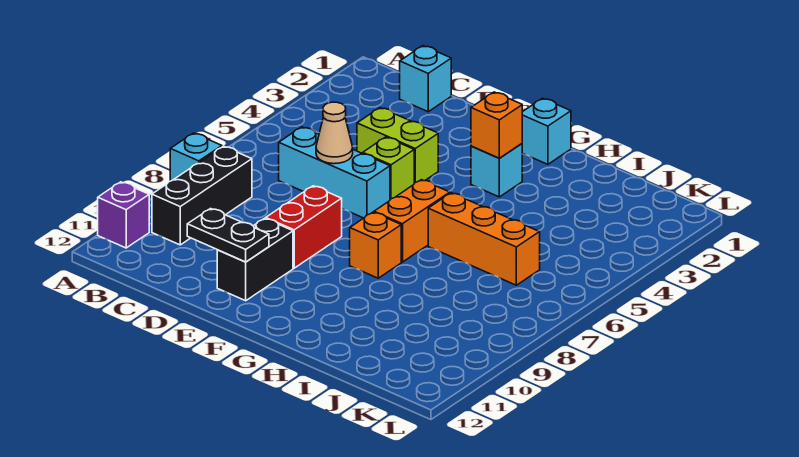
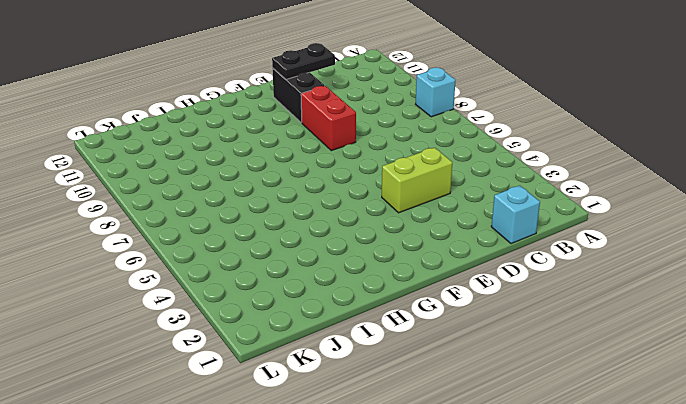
none -> purple 1x1 brick [98,182,149,248]
none -> black 1x3 brick [152,146,252,245]
none -> cyan 1x3 brick [279,127,390,218]

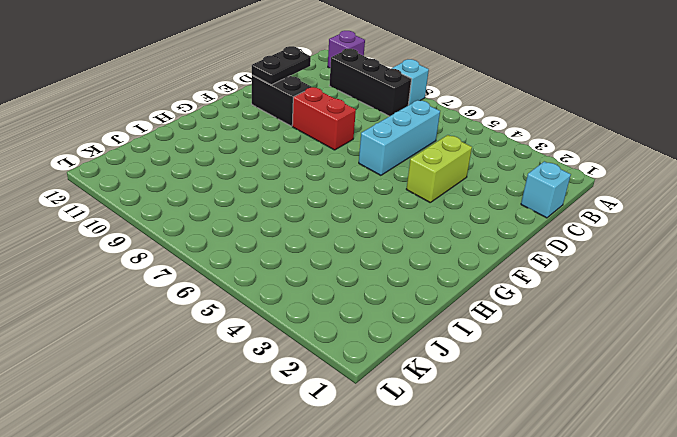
none -> lime 1x1 brick [363,137,414,199]
none -> cyan 1x1 brick [522,98,571,164]
none -> cyan 1x1 brick [471,144,522,197]

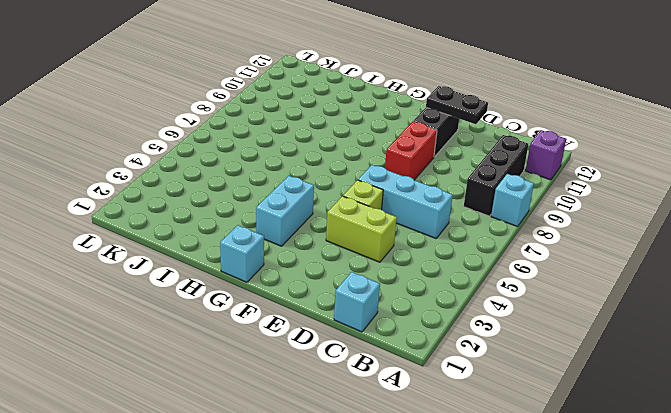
cyan 1x2 brick [256,176,314,246] -> cyan 1x1 brick [471,144,522,197]
none -> orange 1x2 brick [374,180,450,262]
none -> orange 1x1 brick [350,212,401,278]
none -> orange 1x3 brick [428,193,540,285]

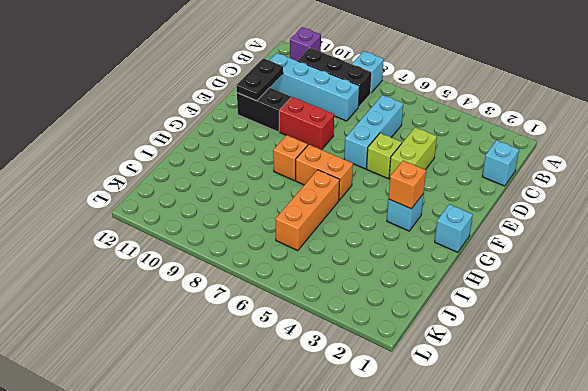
cyan 1x4 brick [270,53,359,121] -> none
none -> tan 1x1 cone [316,102,353,164]

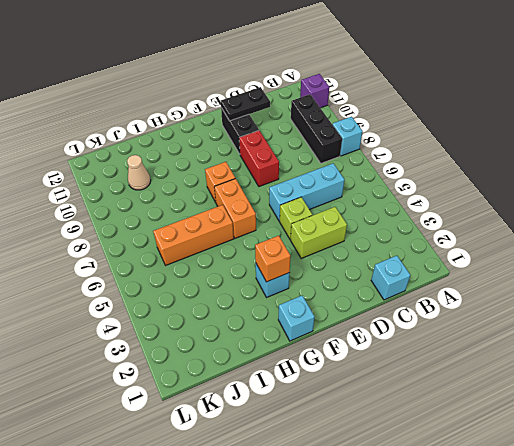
tan 1x1 cone [127,155,151,190] -> tan 1x1 cone moved to [316,102,353,164]

